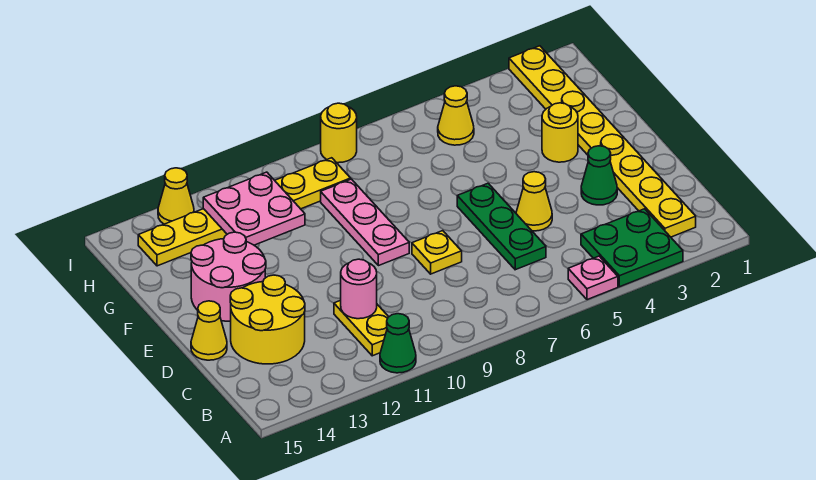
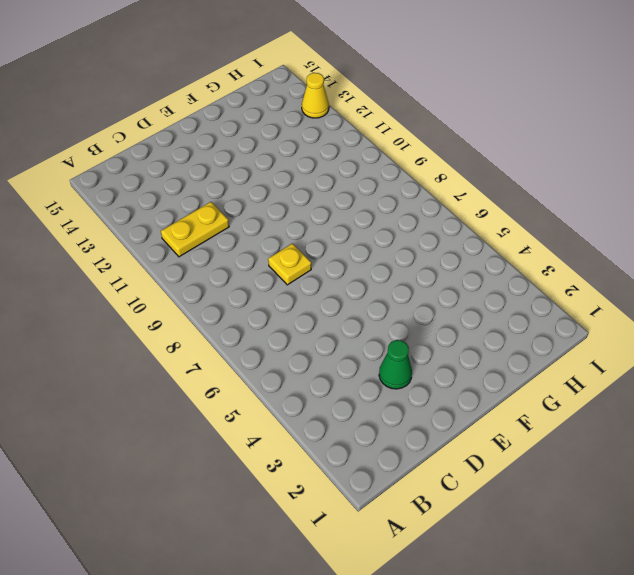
none -> green 2x2 plate [581,209,683,287]
none -> pink 1x1 plate [568,256,618,300]
none -> green 1x1 cone [380,314,416,373]

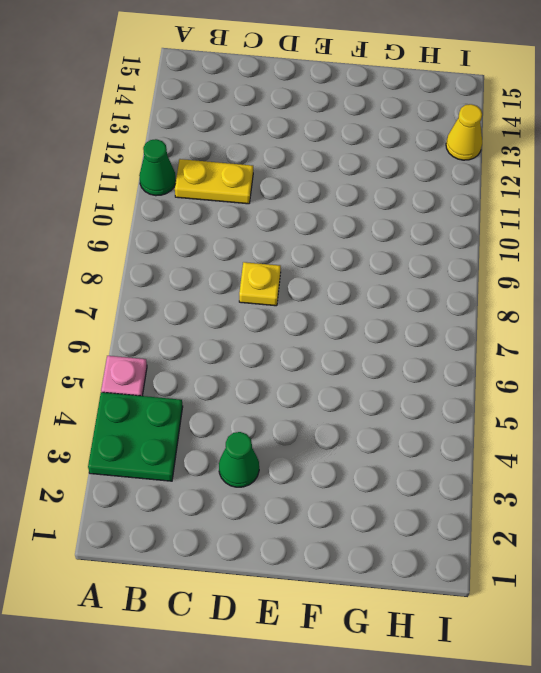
none -> yellow 1x8 plate [509,46,696,237]
none -> green 1x3 plate [457,183,546,270]
none -> yellow 2x2 round brick [230,275,305,364]

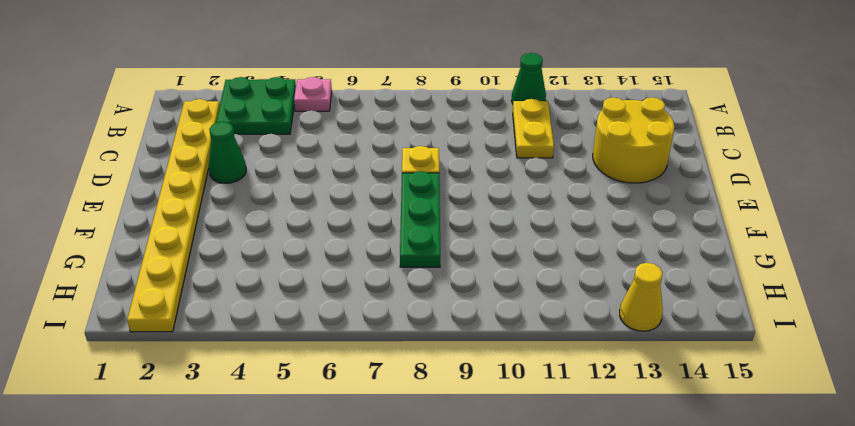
green 1x3 plate [400,171,440,267] -> green 1x3 plate moved to [457,183,546,270]
none -> yellow 1x1 cone [516,172,552,231]
none -> yellow 1x1 cone [191,301,227,360]
none -> pink 1x3 plate [321,179,409,266]

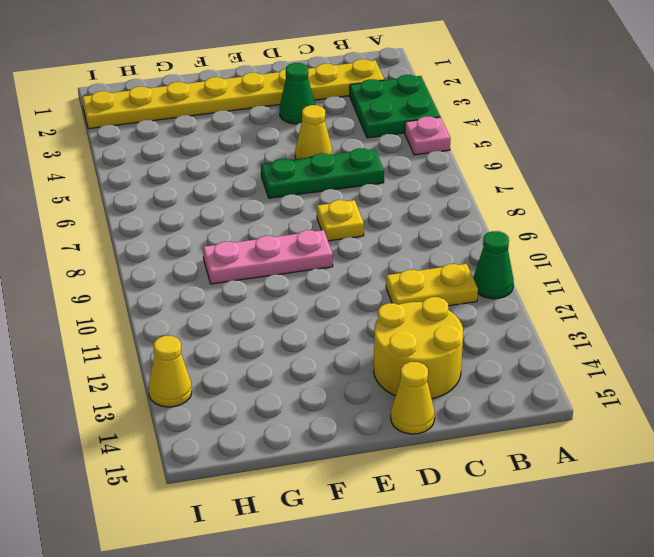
none -> pink 2x2 round brick [191,232,266,321]
none -> yellow 1x1 round brick [542,103,578,162]
none -> yellow 1x1 cone [438,86,474,145]

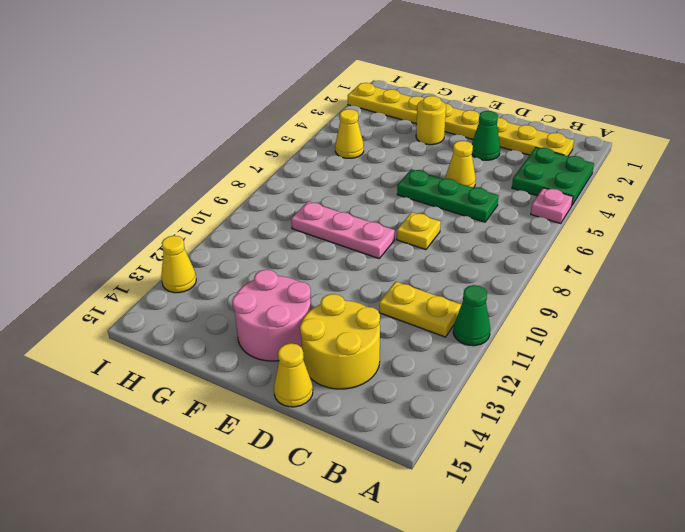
none -> yellow 1x6 plate [138,158,351,266]
none -> yellow 1x1 round brick [321,103,357,163]
none -> pink 1x1 round brick [341,259,377,319]

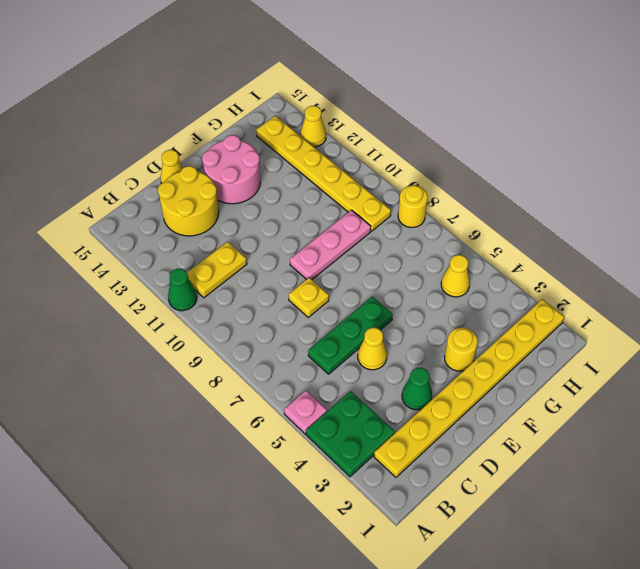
none -> pink 1x1 round brick [341,259,377,319]
none -> pink 2x2 plate [203,172,305,245]

